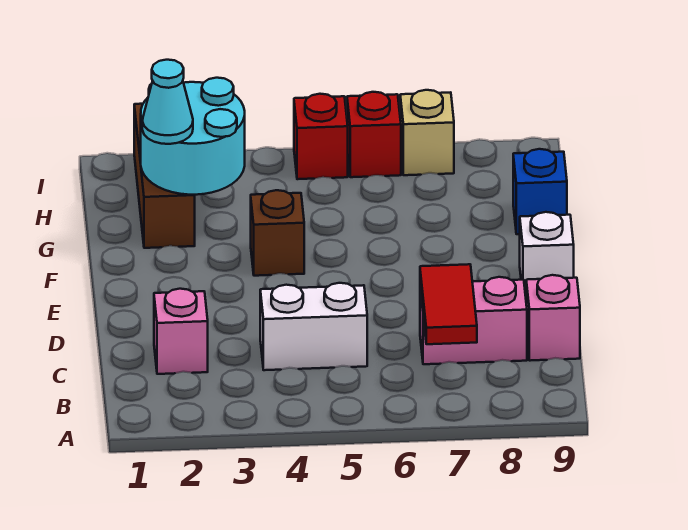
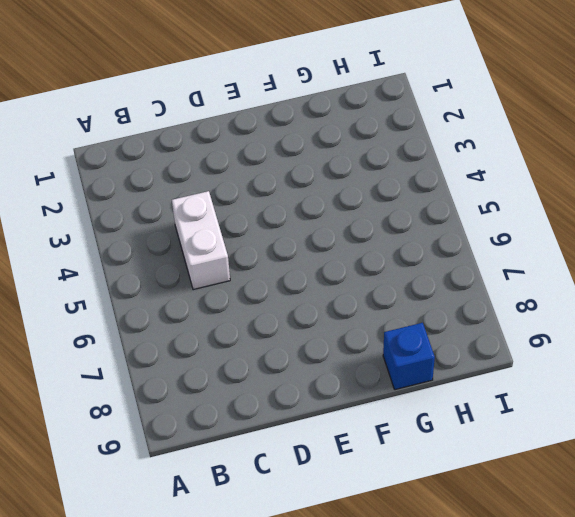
none -> pink 1x1 brick [154,289,208,374]
none -> pink 1x2 brick [420,277,527,364]
none -> pink 1x1 brick [526,275,580,361]

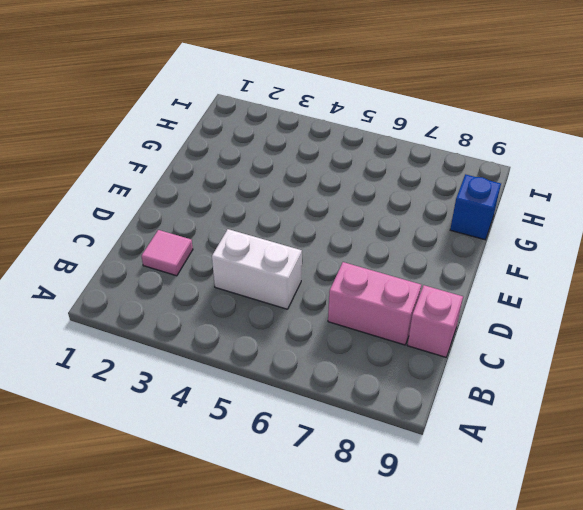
pink 1x1 tile [141,230,193,276] -> pink 1x1 brick [154,289,208,374]
none -> white 1x1 brick [520,212,574,296]
none -> brown 1x1 brick [251,190,304,276]
none -> brown 1x3 brick [134,104,195,248]

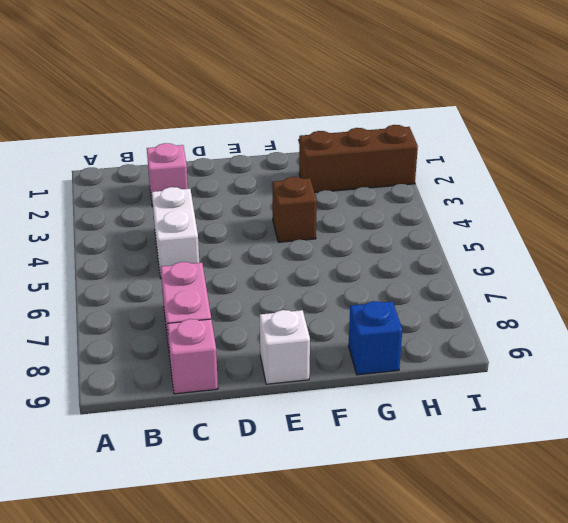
none -> red 1x1 brick [294,94,348,179]
none -> red 1x1 brick [347,92,401,177]
none -> tan 1x1 brick [400,90,454,175]

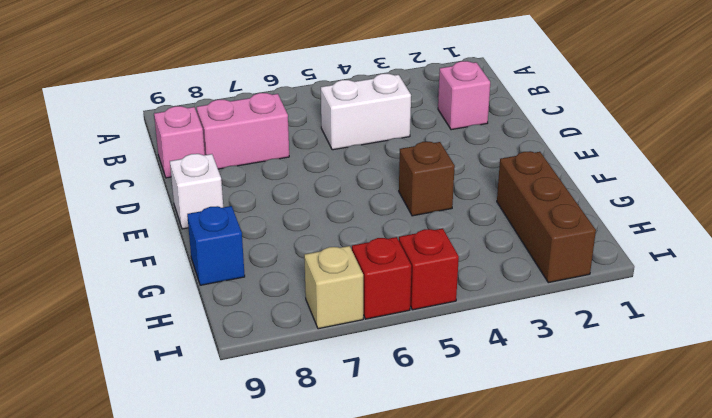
none -> red 1x2 tile [420,264,477,344]
none -> cyan 2x2 round brick [141,78,245,195]
none -> cyan 1x1 cone [142,60,193,144]

